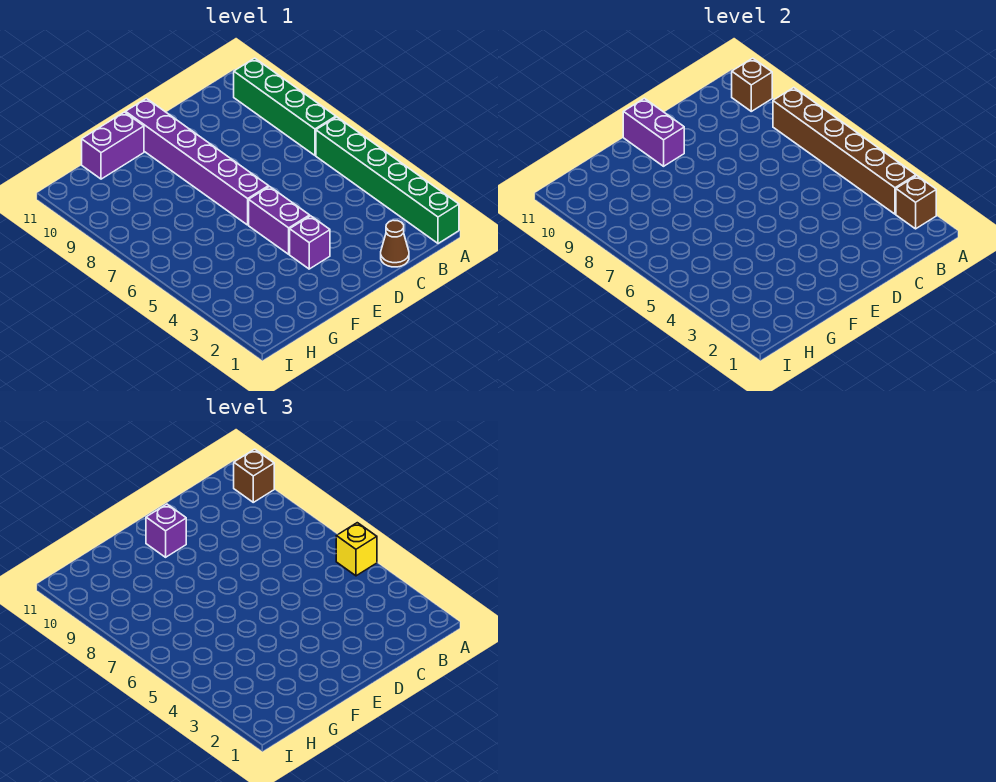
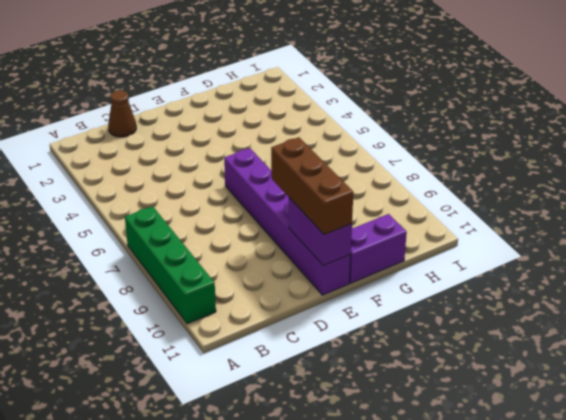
brown 1x3 brick [271,137,353,235] -> purple 1x1 brick [146,504,186,557]
none -> green 1x6 brick [316,117,459,243]
none -> purple 1x1 brick [290,216,330,269]
none -> purple 1x2 brick [249,187,310,254]

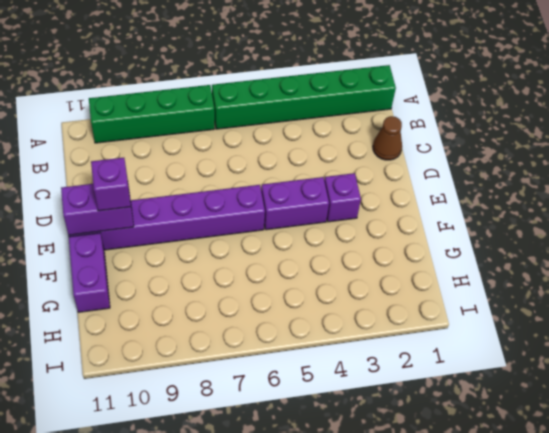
none -> brown 1x1 brick [896,176,936,229]
none -> brown 1x6 brick [773,88,916,214]
none -> brown 1x1 brick [732,58,772,111]

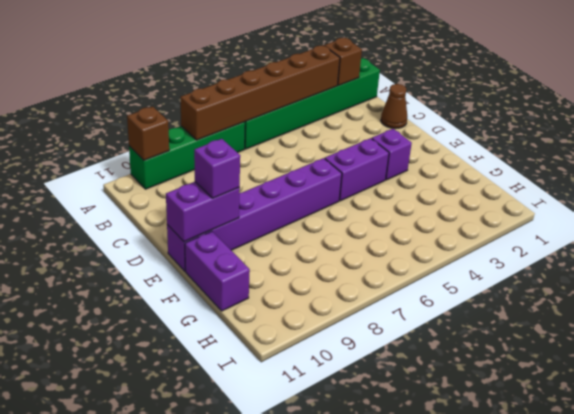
none -> yellow 1x1 brick [336,523,377,576]
none -> brown 1x1 brick [234,449,274,502]

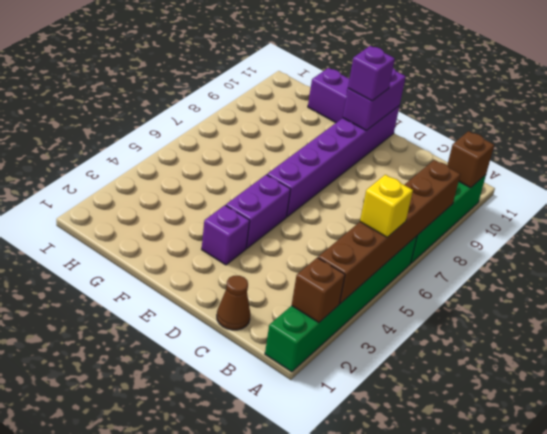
none -> brown 1x1 brick [234,449,274,502]

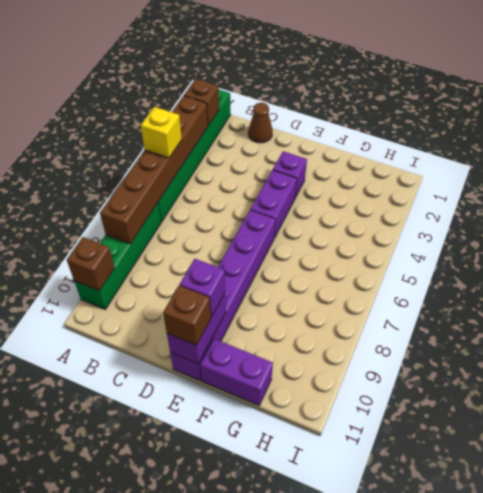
brown 1x1 brick [163,286,211,345] -> brown 1x1 brick moved to [234,449,274,502]

